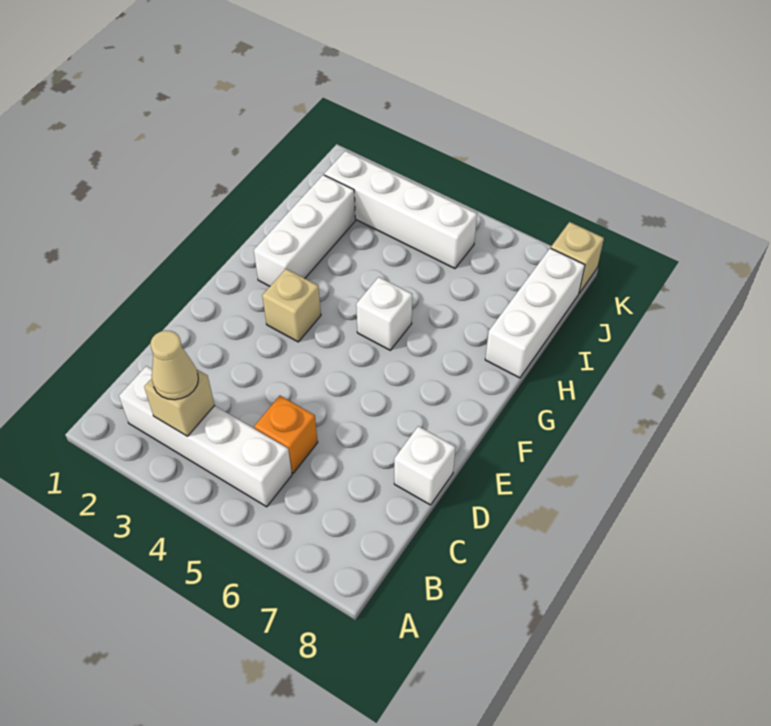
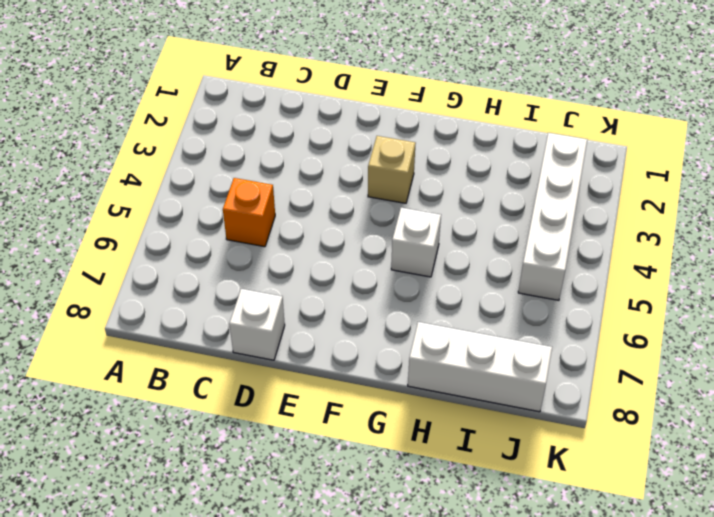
none -> white 1x4 brick [119,366,292,507]
none -> white 1x3 brick [254,175,355,286]

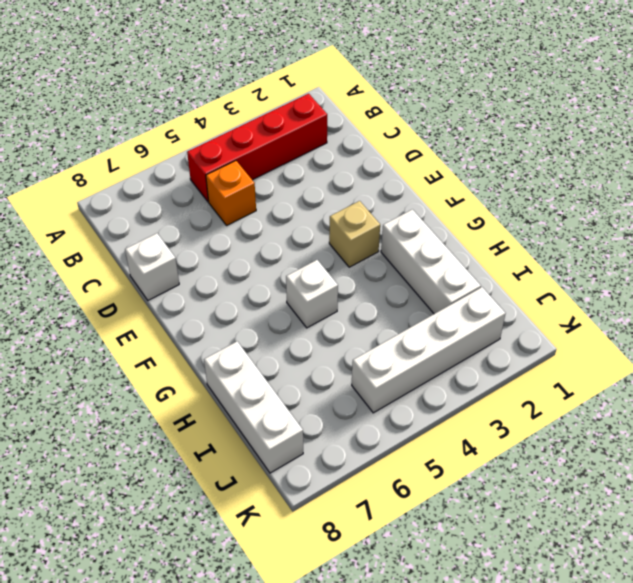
red 1x4 brick [187,94,327,202] -> white 1x4 brick [119,366,292,507]
none -> tan 1x1 brick [551,222,604,293]
none -> tan 1x1 brick [144,370,215,436]

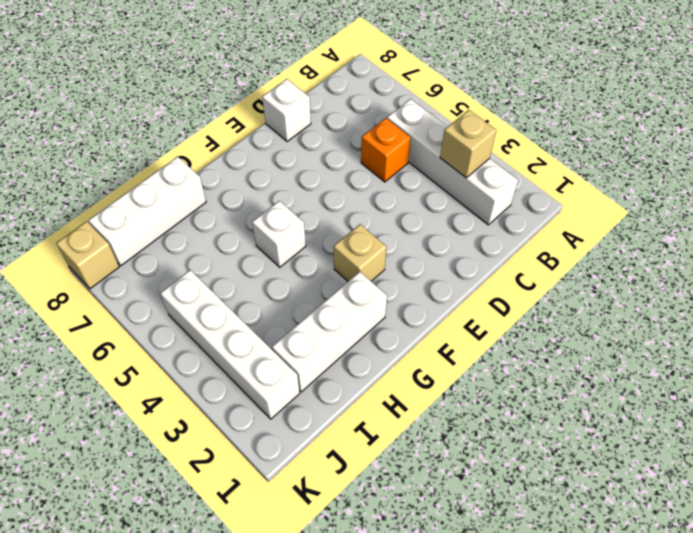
none -> tan 1x1 cone [151,330,198,400]

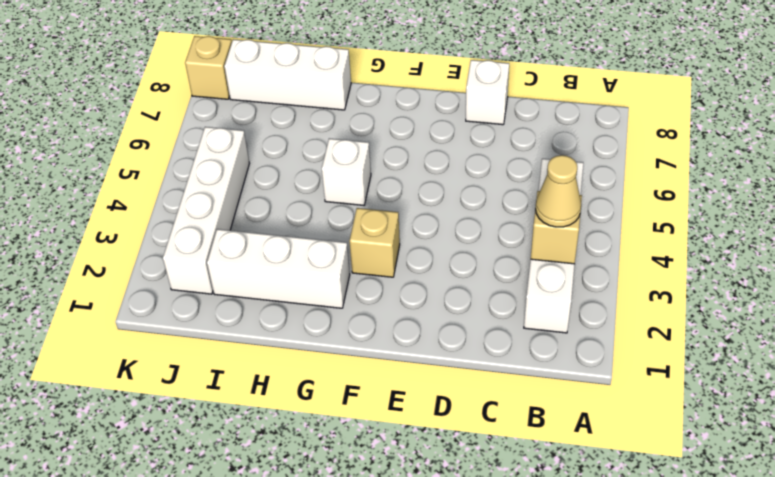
none -> orange 1x1 brick [254,396,318,473]

